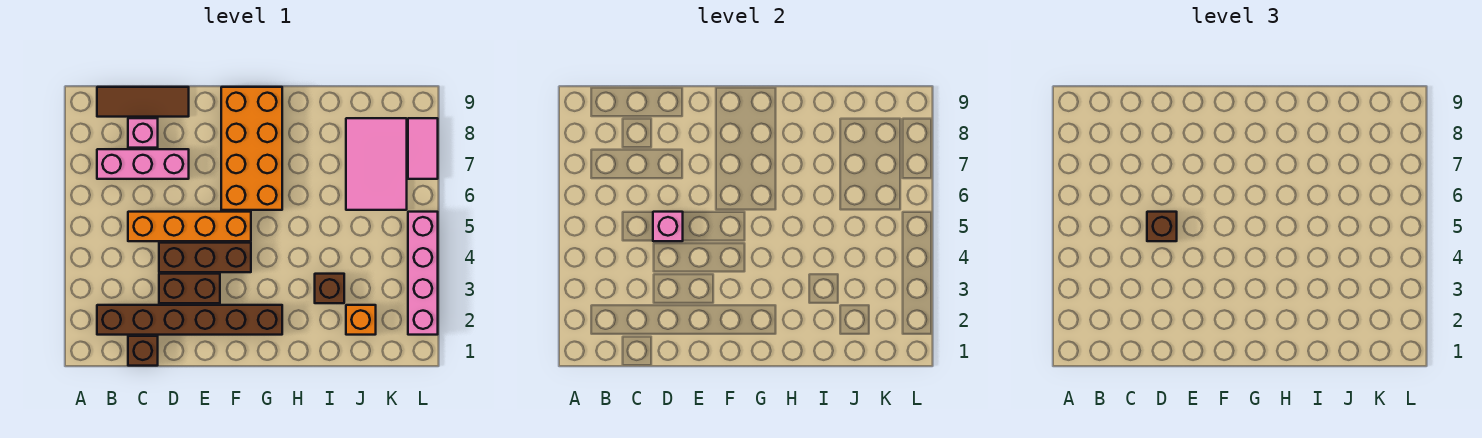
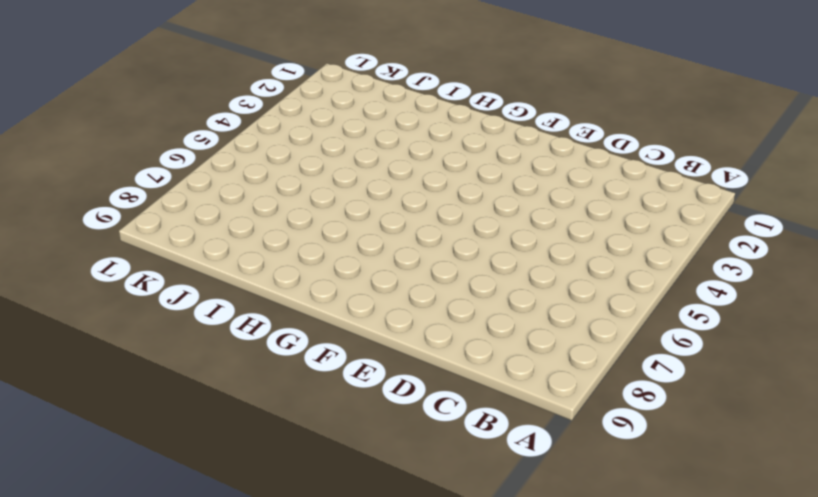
none -> brown 1x6 brick [97,305,282,335]
none -> pink 1x3 brick [97,149,189,179]
none -> brown 1x3 tile [97,87,189,117]

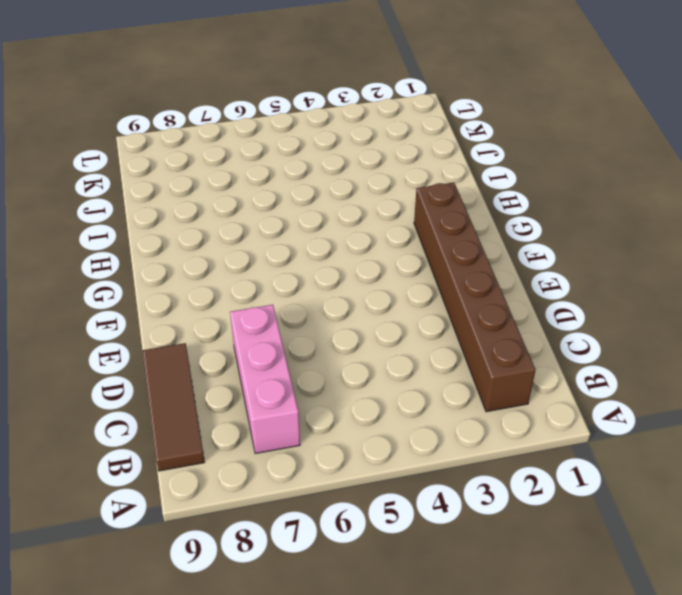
none -> brown 1x1 brick [128,336,158,366]
none -> orange 1x4 brick [128,212,251,241]
none -> pink 1x1 brick [128,118,158,148]

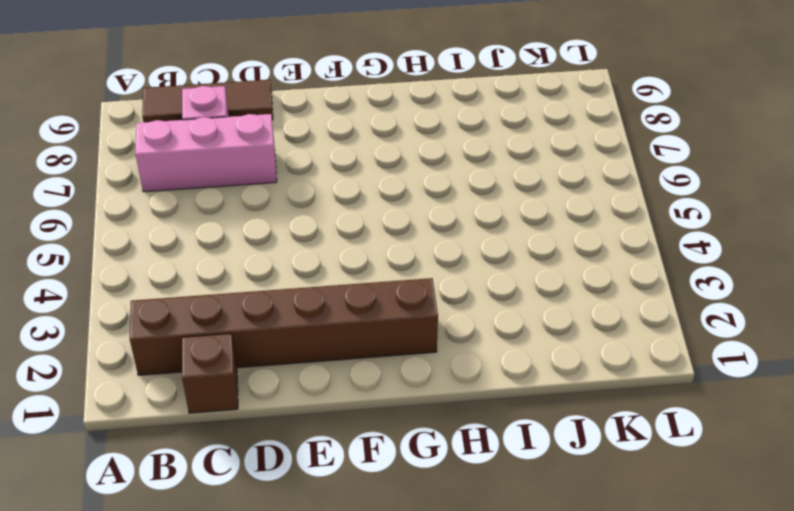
none -> orange 1x4 brick [128,212,251,241]
none -> brown 1x2 brick [159,274,220,303]
none -> brown 1x3 brick [159,243,251,272]

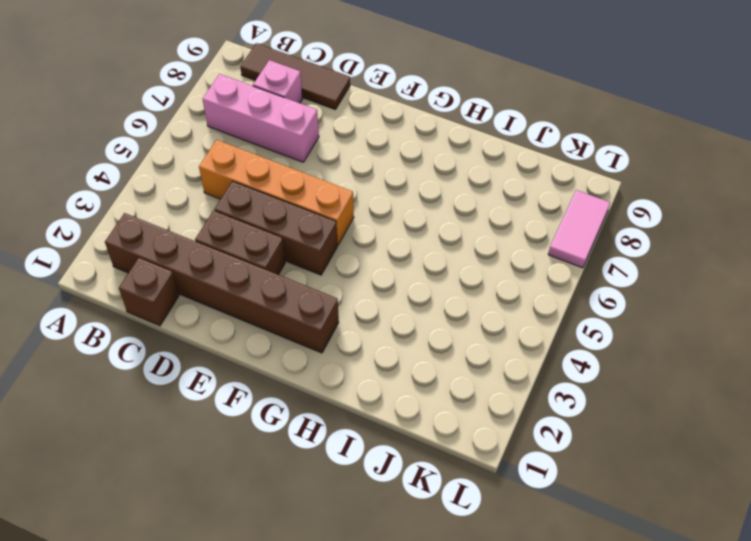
none -> orange 2x4 brick [221,87,282,210]
none -> brown 1x1 brick [315,274,344,303]
none -> orange 1x1 brick [346,305,376,335]

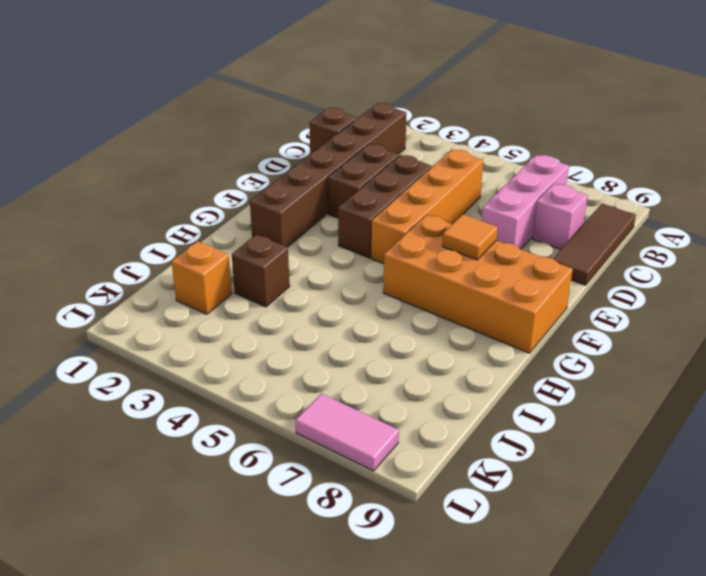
orange 1x1 tile [442,214,498,260] -> none
none -> pink 2x3 tile [346,118,407,210]
none -> pink 1x4 brick [408,212,438,335]
none -> pink 1x1 brick [653,212,683,241]

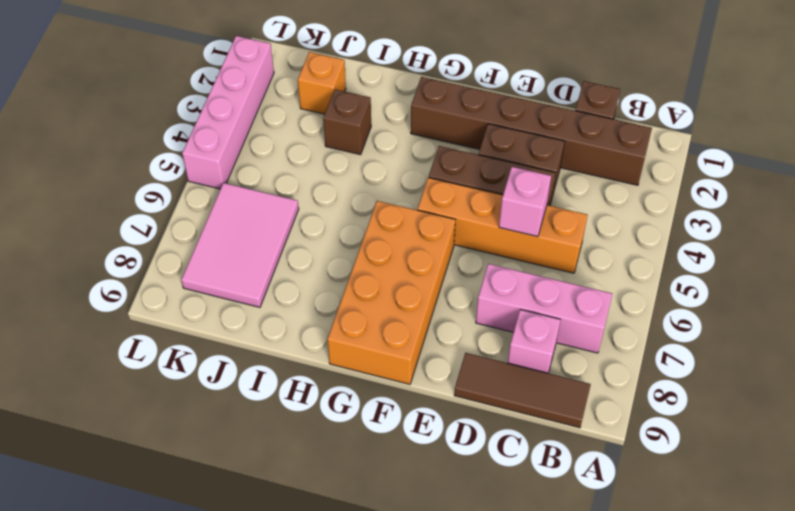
none -> pink 1x2 tile [408,118,438,179]
none -> brown 1x1 brick [1147,212,1177,241]

